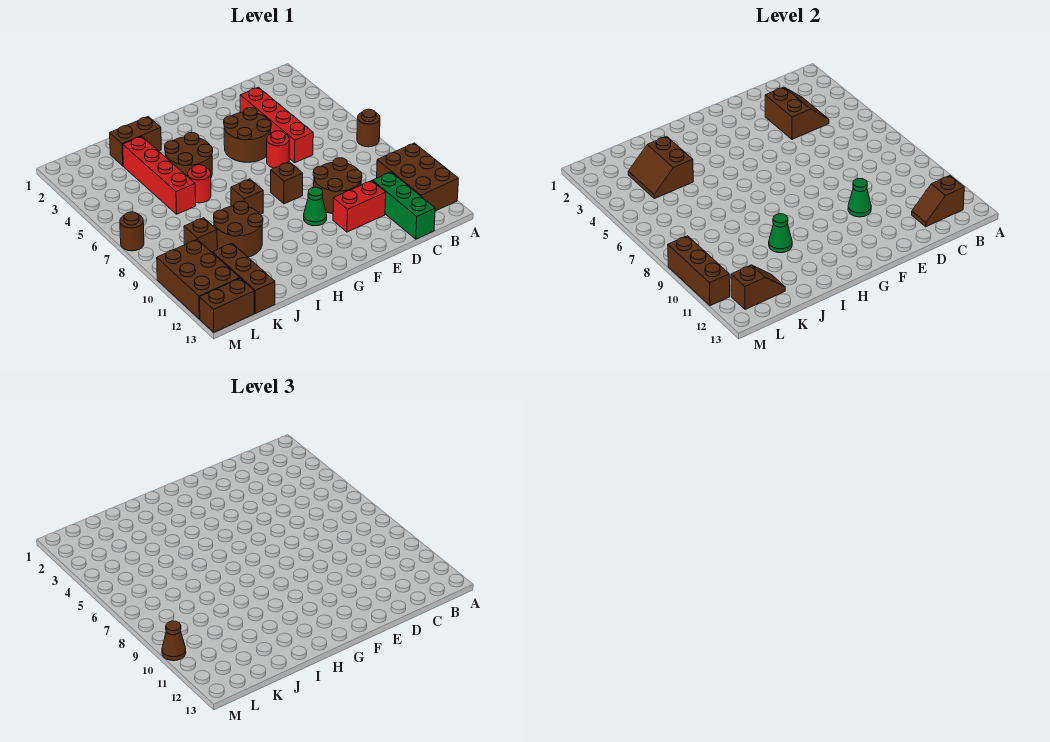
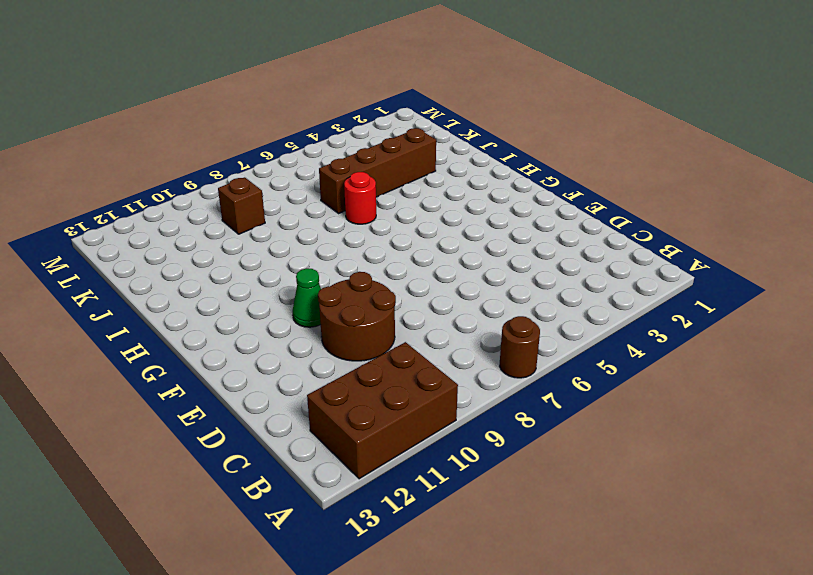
brown 1x4 brick [319,128,436,213] -> red 1x4 brick [123,136,196,214]
none -> green 1x3 brick [373,172,435,239]
none -> red 1x4 brick [240,87,313,163]
none -> red 1x2 brick [333,181,386,232]

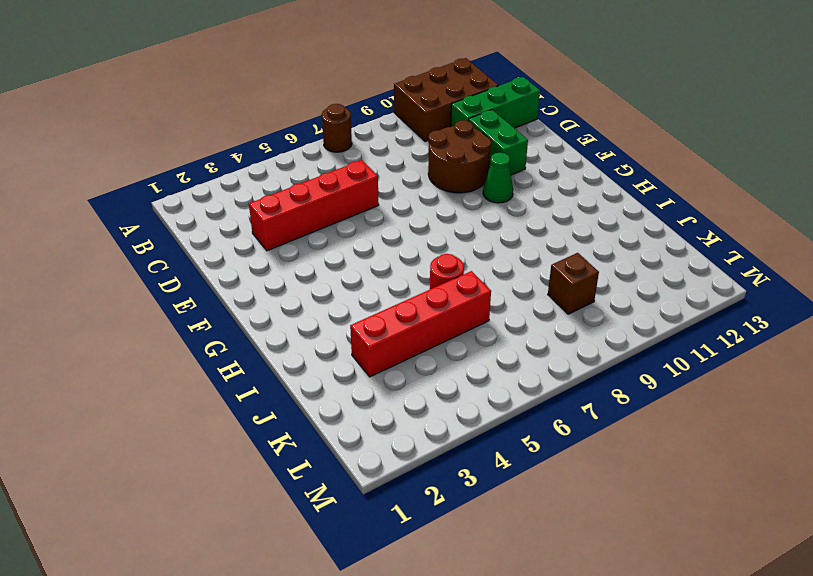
green 1x2 brick [469,110,528,175] -> red 1x2 brick [333,181,386,232]
none -> brown 2x2 round brick [224,108,271,162]
none -> red 1x1 round brick [267,131,289,168]
none -> brown 1x1 brick [271,162,303,204]

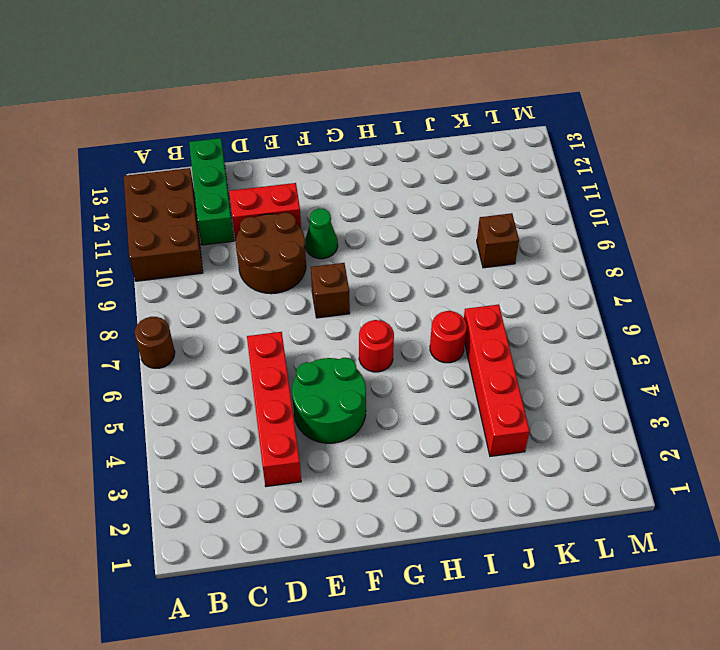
green 2x2 round brick [292,358,366,443] -> brown 2x2 round brick [224,108,271,162]
red 1x1 round brick [359,320,394,372] -> red 1x1 round brick moved to [267,131,289,168]
none -> brown 2x2 round brick [165,132,213,177]
none -> brown 1x1 brick [231,179,263,214]
none -> brown 1x2 brick [110,117,161,166]

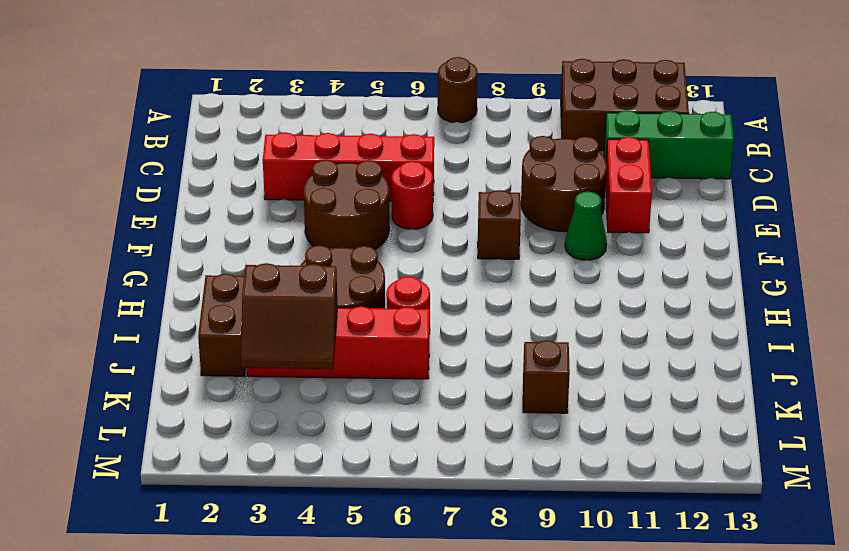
none -> brown 1x1 brick [231,179,263,214]
none -> brown 2x2 round brick [214,201,263,257]
none -> brown 1x3 brick [212,243,275,313]

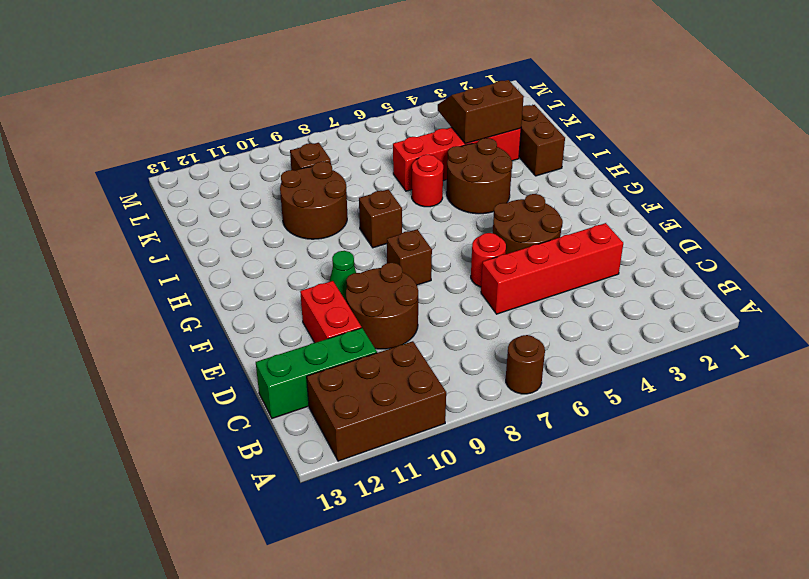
none -> brown 1x3 brick [212,243,275,313]
none -> brown 2x3 brick [157,240,240,319]
none -> brown 1x2 brick [200,278,254,332]

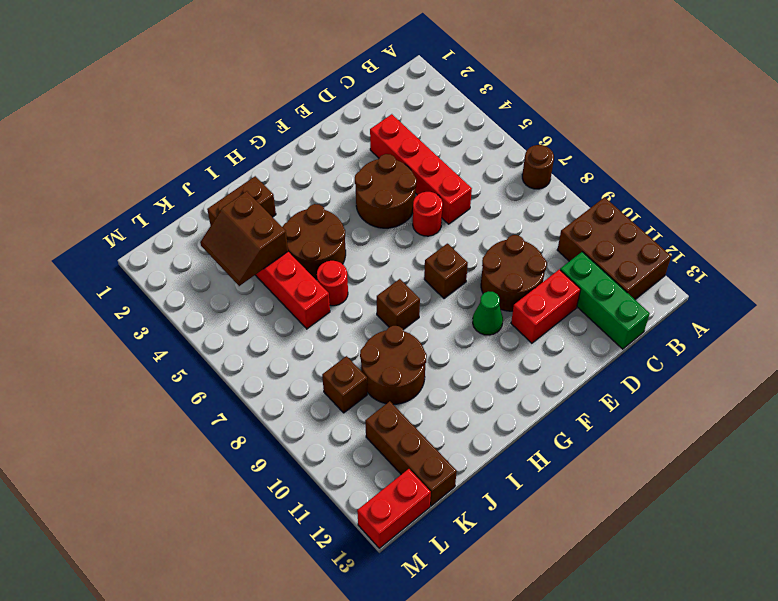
red 1x2 brick [357,469,431,548] -> brown 1x2 brick [200,278,254,332]
none -> brown 2x3 brick [157,240,240,319]
none -> brown 1x1 round brick [120,212,144,251]
none -> brown 1x2 slope [912,176,964,227]

